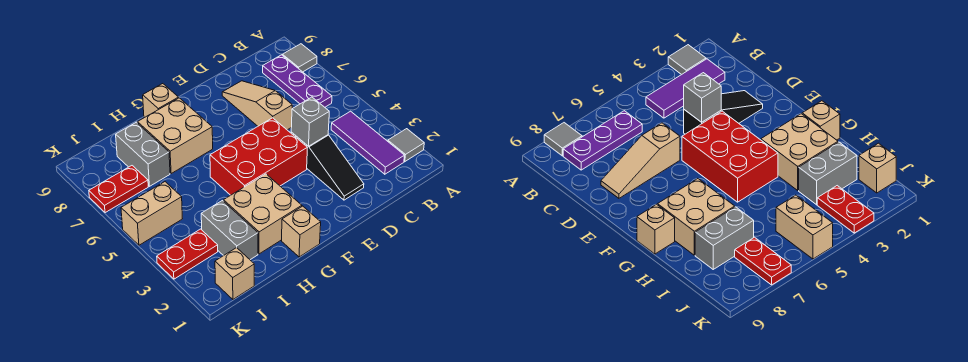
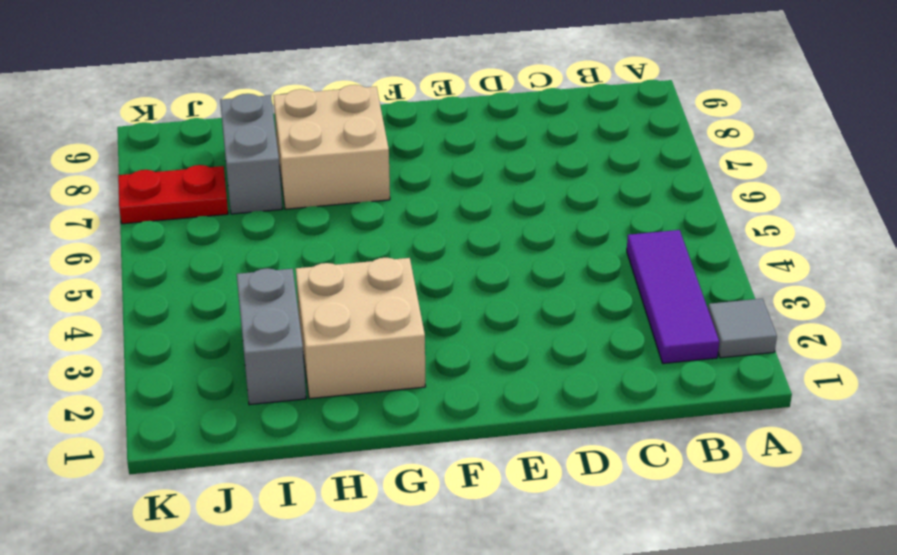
none -> grey 1x1 tile [282,44,317,72]
none -> purple 1x3 plate [263,55,332,107]
none -> black 1x3 slope [291,132,364,200]

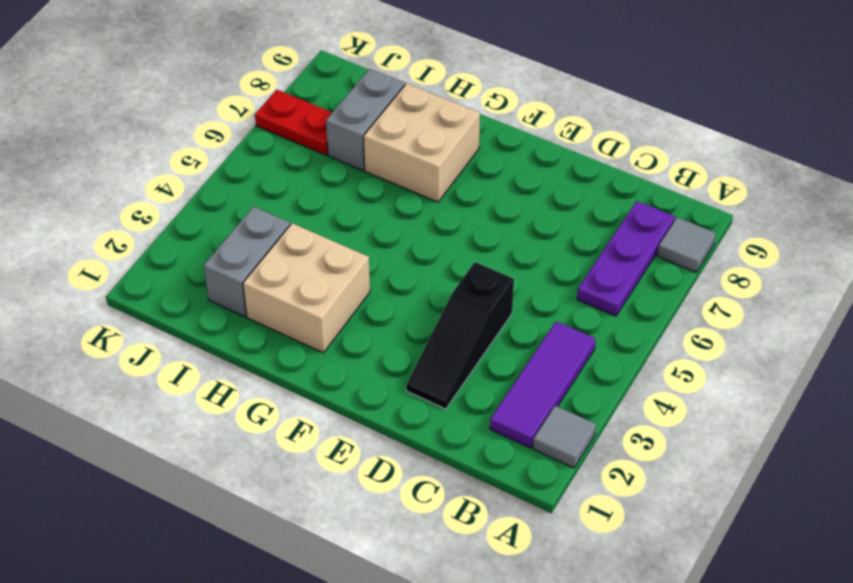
none -> tan 1x3 slope [222,81,292,130]
none -> red 2x3 brick [210,118,307,195]
none -> tan 1x1 brick [282,206,321,257]

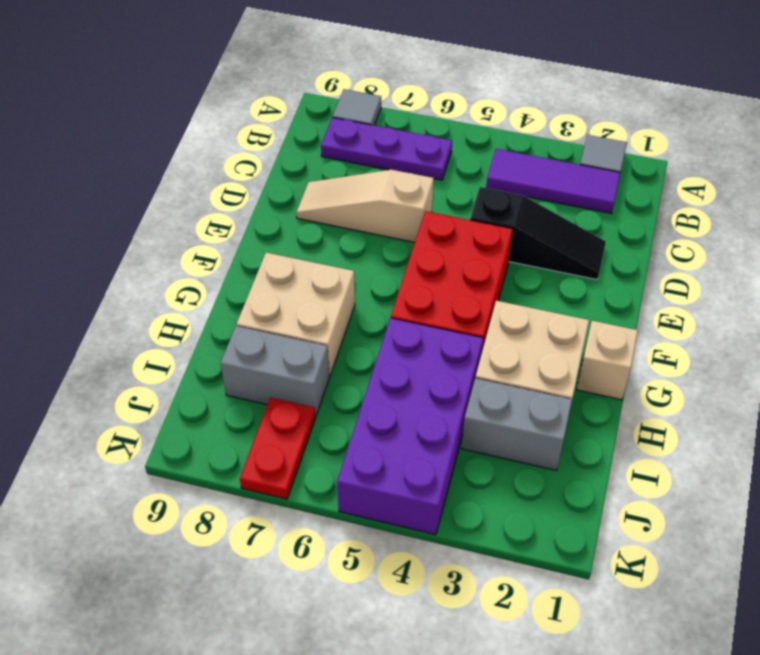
purple 2x4 brick [337,318,483,535] -> tan 1x2 brick [121,182,182,245]
none -> tan 1x1 brick [143,84,179,118]
none -> tan 1x1 brick [215,248,254,299]
none -> red 1x2 plate [157,229,218,279]

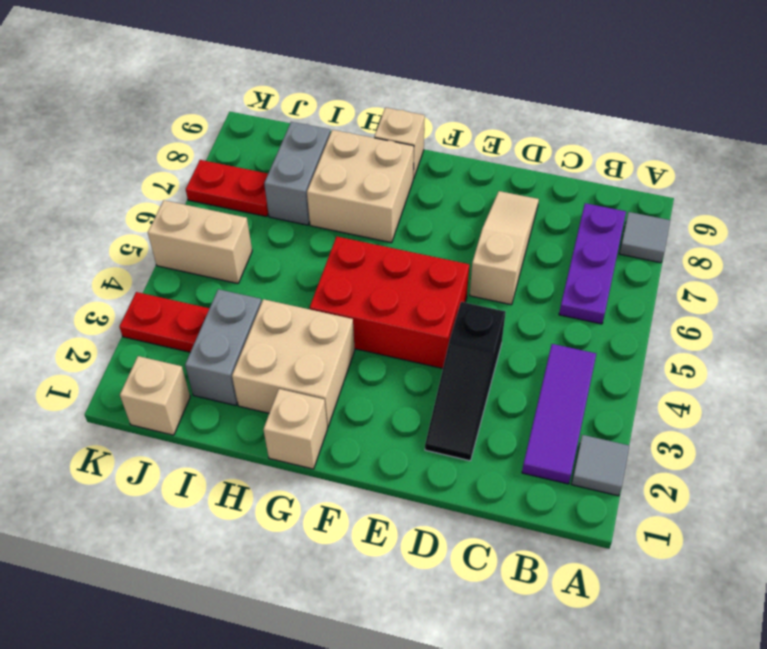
none -> grey 1x1 brick [291,97,329,146]

